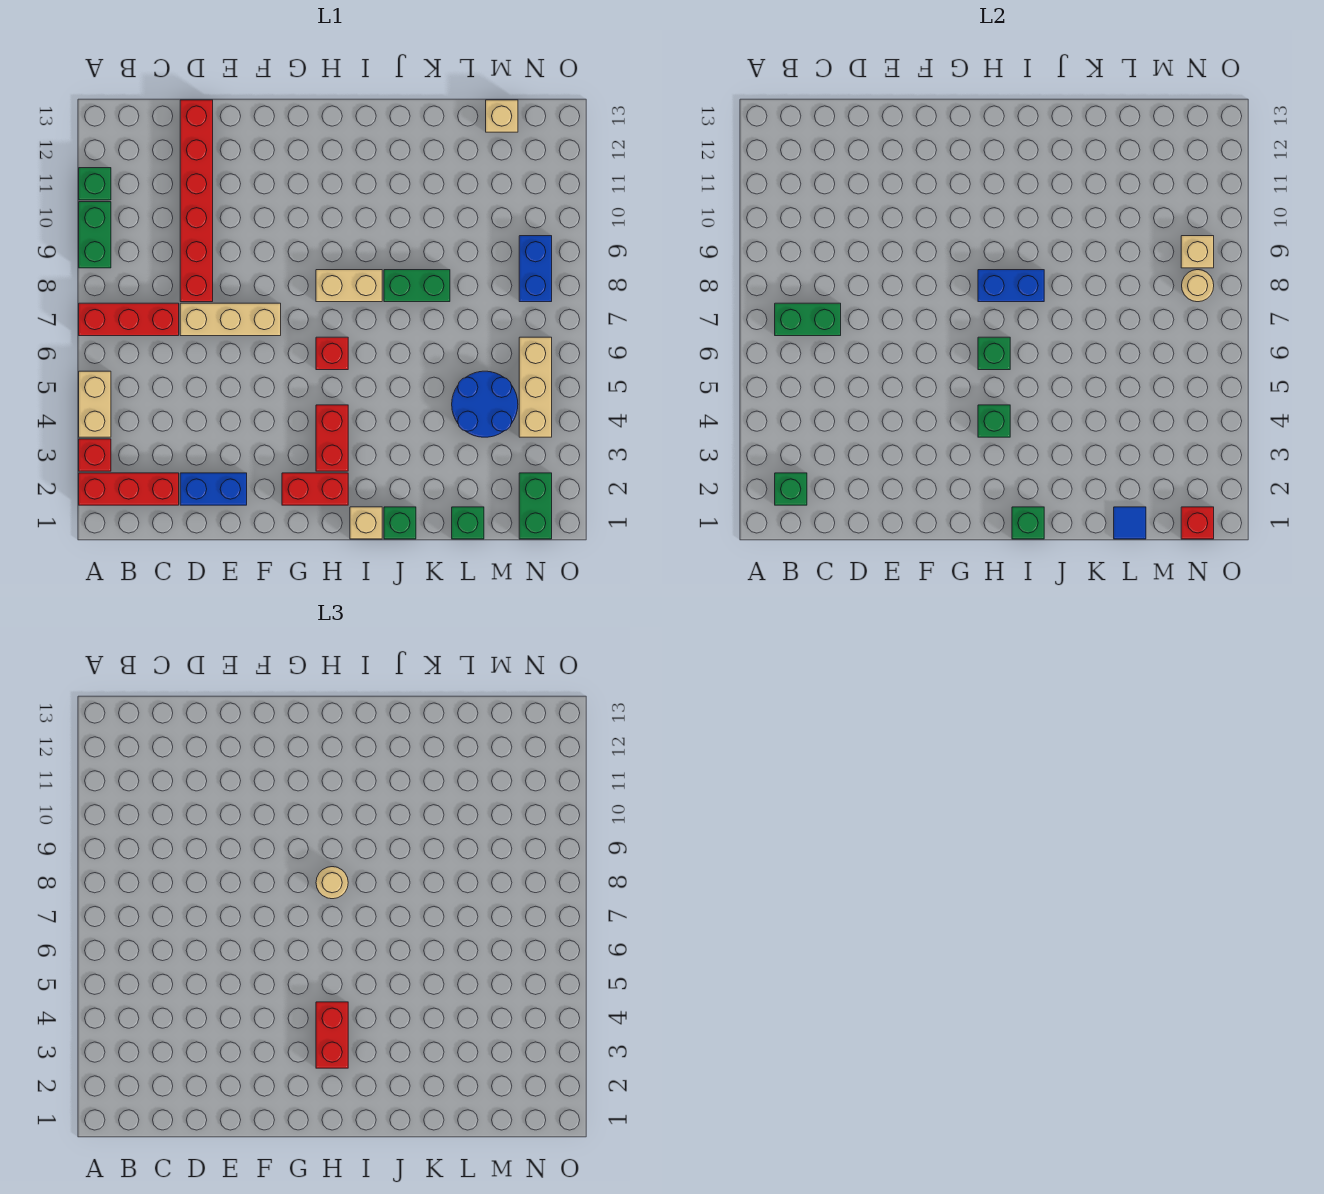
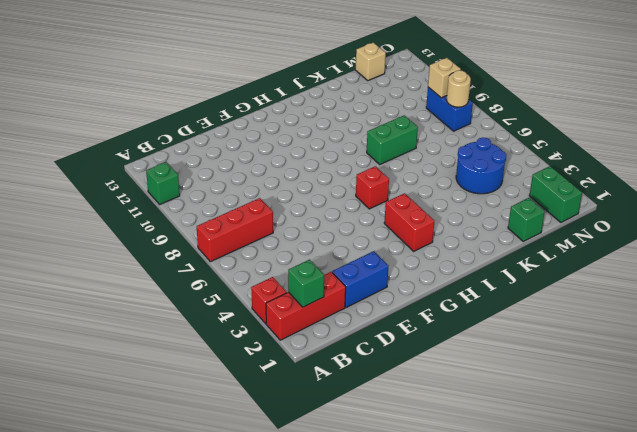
none -> tan 1x2 brick [79,371,111,437]
none -> green 1x2 brick [79,202,111,268]
none -> tan 1x3 brick [180,303,281,336]
none -> red 1x6 brick [180,100,213,302]

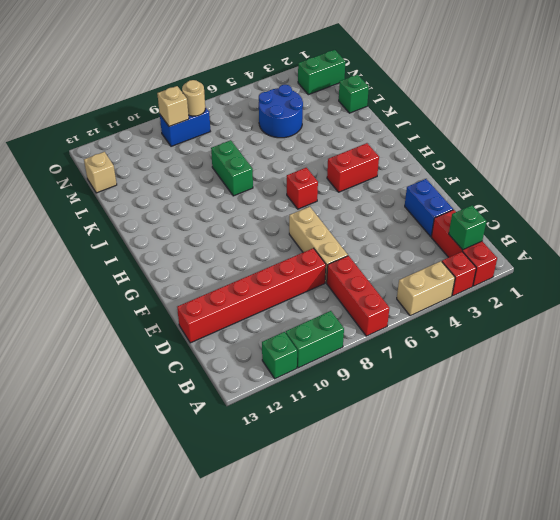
none -> red 1x2 brick [282,473,348,505]
none -> tan 1x2 brick [316,270,382,302]
none -> tan 1x1 brick [350,507,382,539]
none -> green 1x1 brick [384,507,416,539]

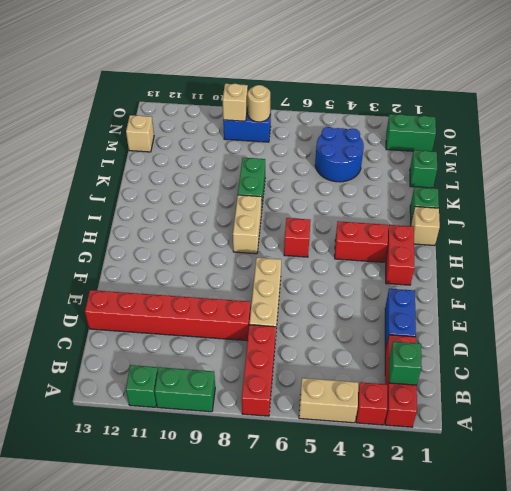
none -> tan 1x3 brick [519,337,552,437]
none -> green 1x2 brick [775,303,841,336]
none -> green 1x1 brick [978,405,1010,437]
none -> green 1x1 brick [978,337,1010,370]

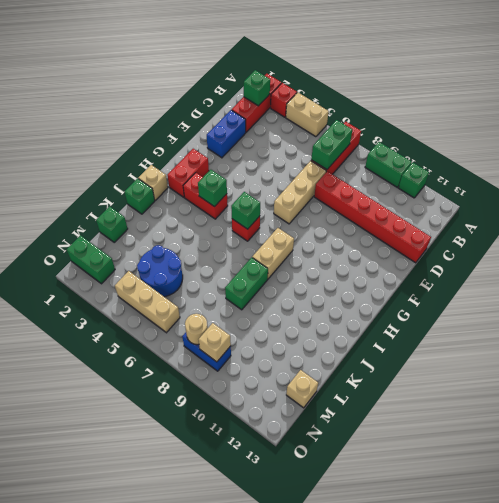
none -> blue 1x2 brick [978,270,1044,302]
none -> green 1x1 brick [1012,507,1044,539]
none -> blue 1x1 tile [1114,507,1146,539]
none -> red 1x1 brick [1181,507,1214,539]

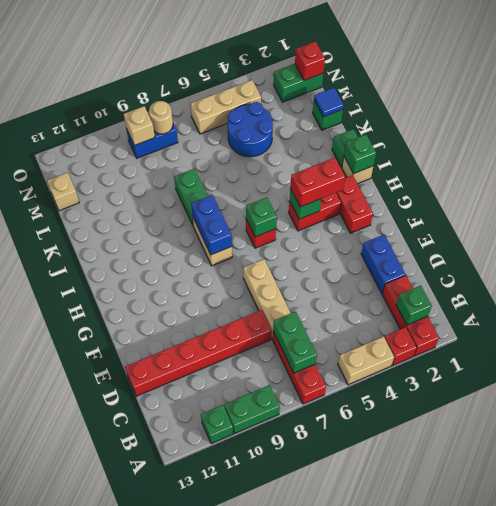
none -> tan 1x1 round brick [316,867,348,899]

